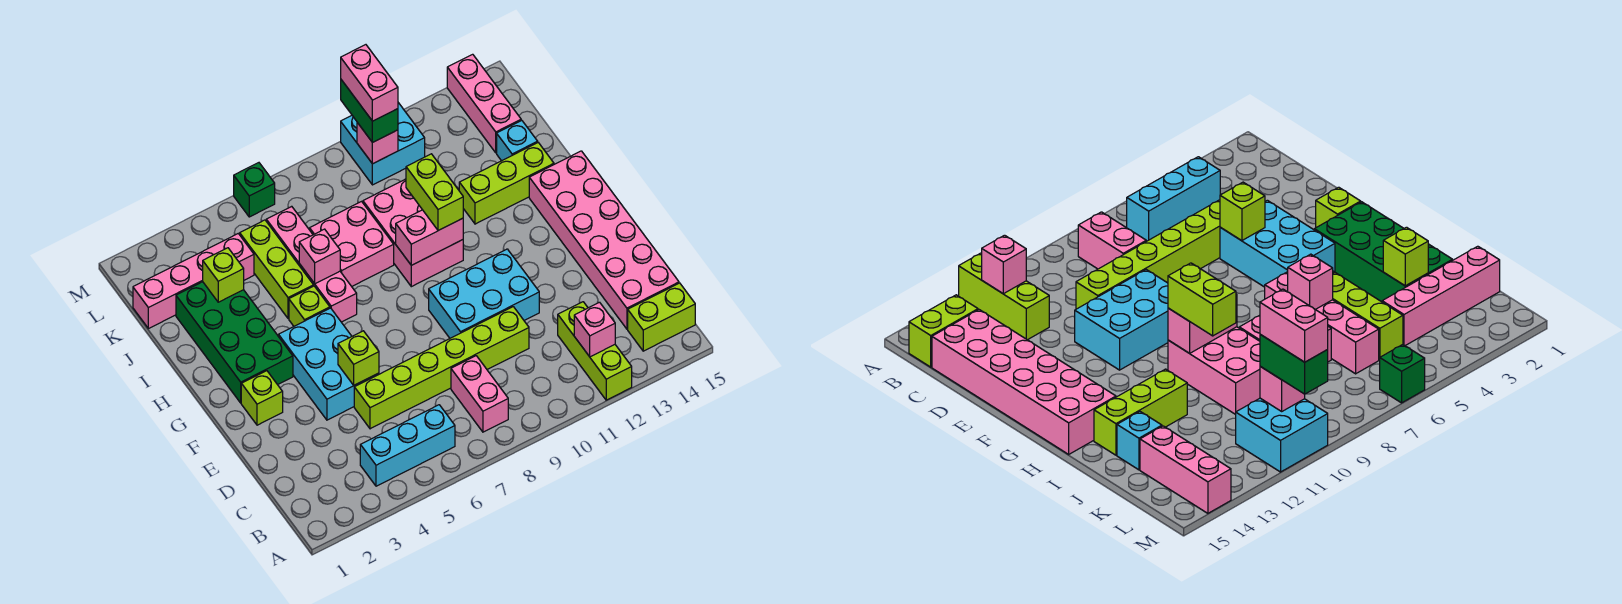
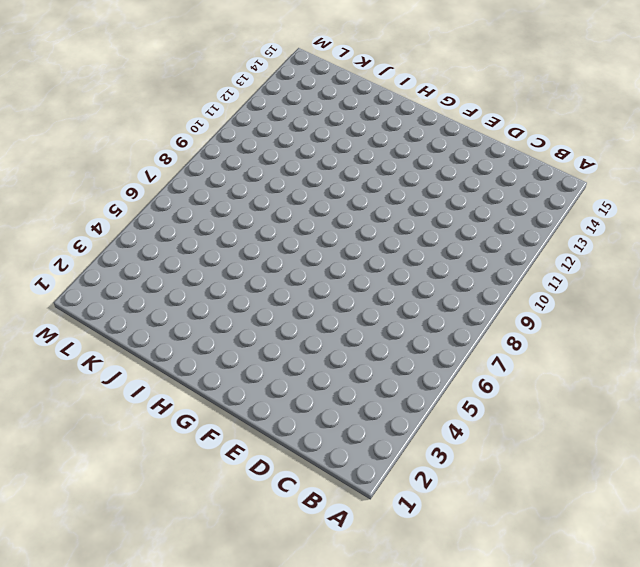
none -> lime 1x3 brick [558,302,632,400]
none -> cyan 1x3 brick [360,405,455,486]
none -> pink 1x2 brick [451,356,508,432]
none -> lime 1x2 brick [628,283,695,351]

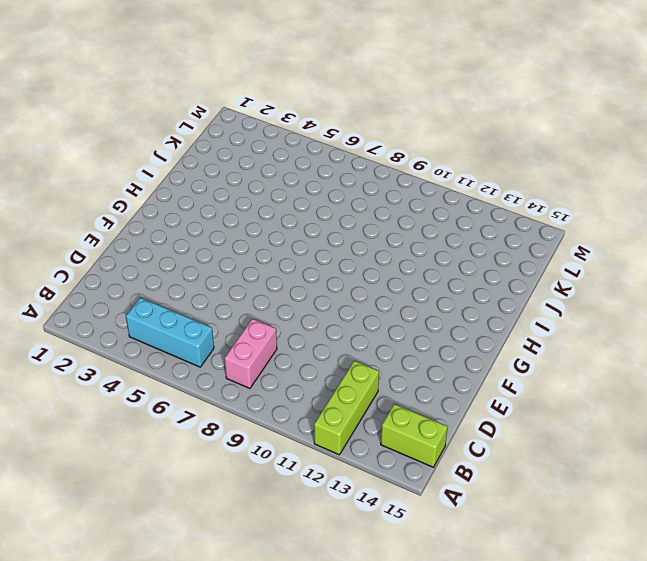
none -> pink 2x6 brick [529,151,679,329]
none -> lime 1x6 brick [354,307,529,429]
none -> cyan 2x3 brick [279,308,379,420]
none -> cyan 2x3 brick [429,249,539,338]

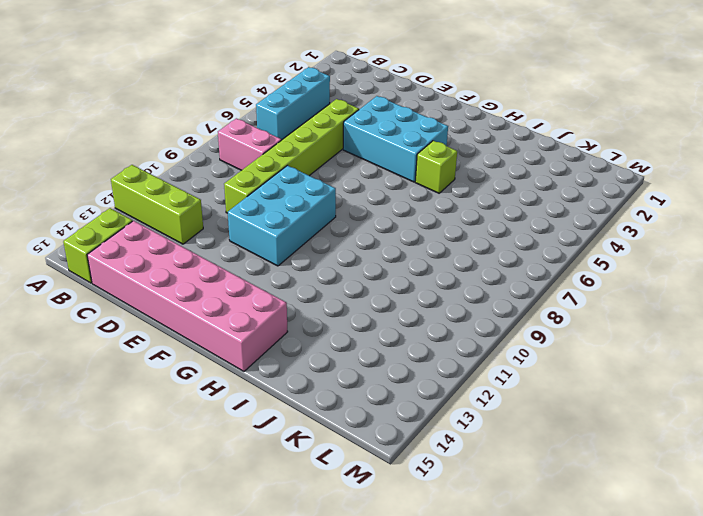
none -> lime 1x1 brick [241,371,283,425]
none -> green 2x4 brick [176,282,293,403]
none -> pink 1x4 brick [266,206,357,322]
none -> pink 2x3 brick [363,179,463,287]

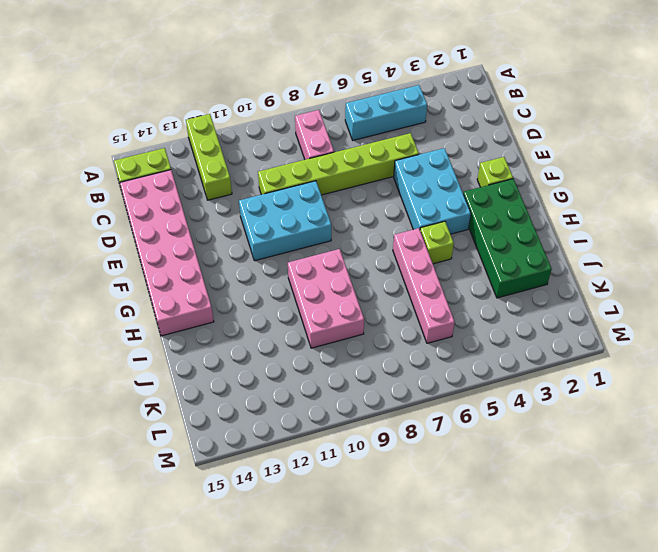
none -> lime 1x3 brick [240,220,314,319]
none -> pink 2x2 brick [310,202,394,286]
none -> lime 1x3 brick [459,143,554,224]
none -> cyan 1x1 brick [497,120,538,161]

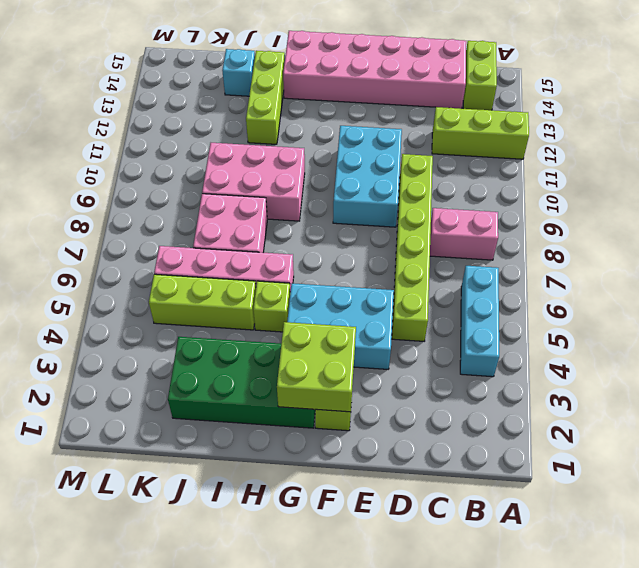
lime 2x2 brick [277,322,356,412] -> none
none -> pink 1x4 brick [133,234,254,329]
none -> pink 1x3 brick [447,54,521,153]
none -> cyan 2x2 brick [341,103,425,185]
none -> green 1x1 brick [234,163,275,217]

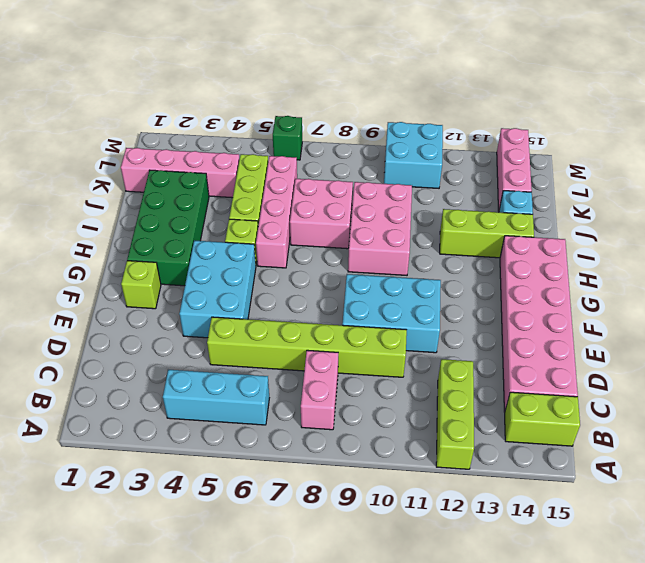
none -> pink 1x1 brick [574,302,615,357]
none -> lime 1x1 brick [338,331,379,385]
none -> pink 1x2 brick [396,210,463,265]
none -> pink 1x1 brick [299,229,340,284]

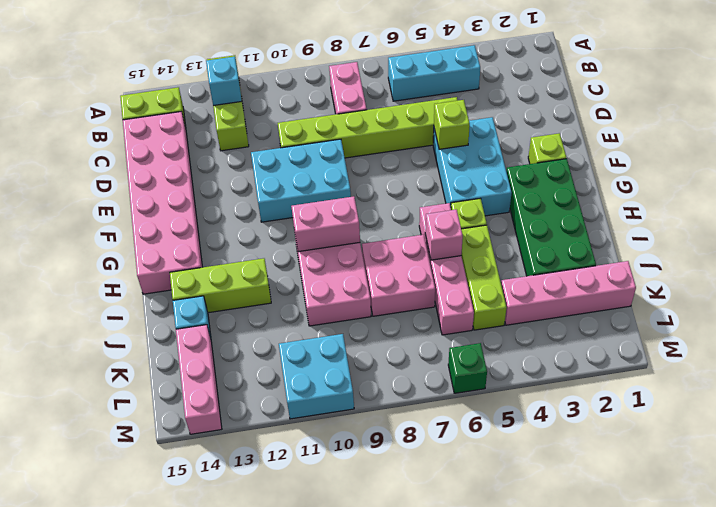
cyan 1x1 brick [206,57,242,106] -> pink 1x1 brick [574,302,615,357]
none -> lime 1x1 brick [203,248,244,302]
none -> pink 1x1 brick [357,123,398,164]
none -> lime 1x2 brick [406,154,463,230]
none -> green 1x2 brick [341,80,398,143]

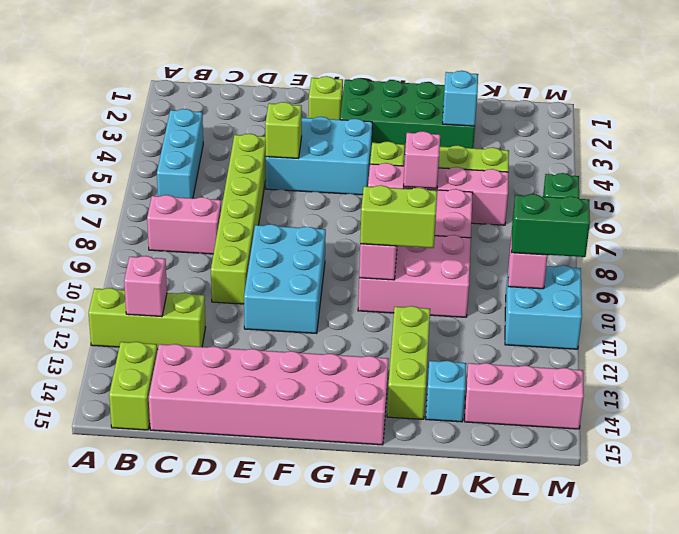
cyan 1x1 brick [443,71,478,126] -> lime 1x1 brick [203,248,244,302]
none -> pink 1x4 brick [133,234,254,329]
none -> pink 1x2 brick [341,45,398,121]

